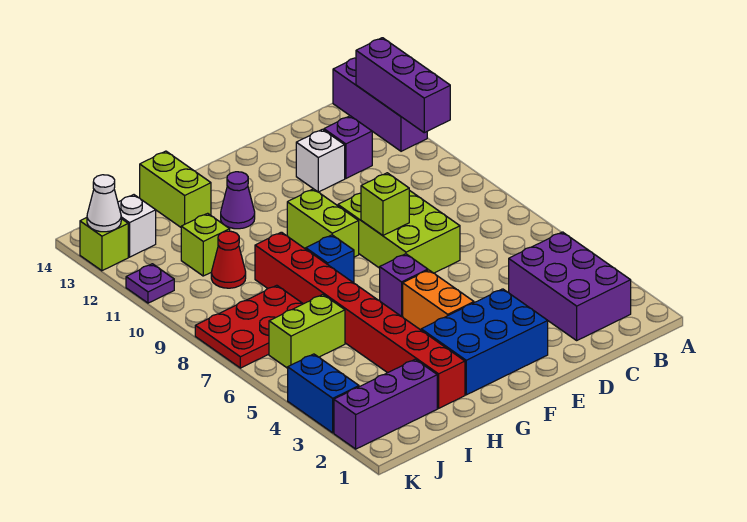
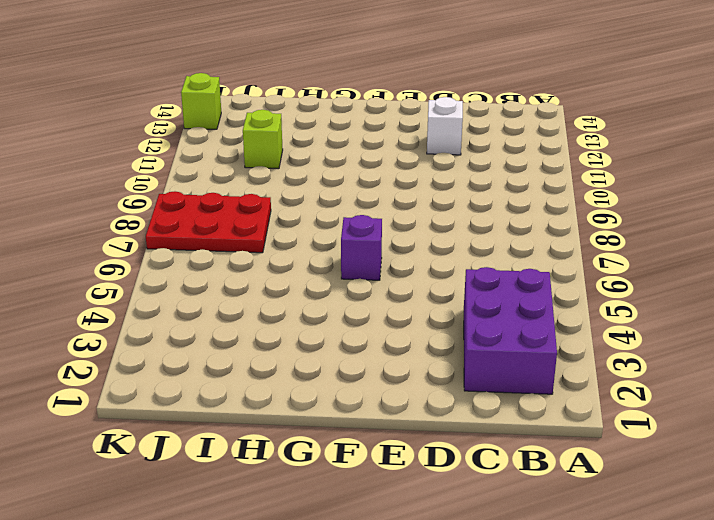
none -> purple 1x3 brick [333,58,427,151]
none -> purple 1x1 brick [324,116,372,178]
none -> lime 2x3 brick [338,190,460,273]

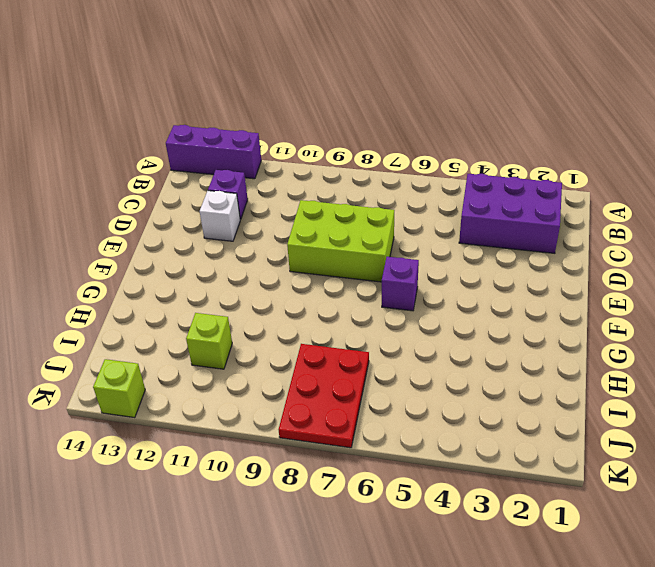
none -> blue 2x3 brick [421,289,548,395]
none -> orange 1x2 brick [403,270,474,330]
none -> lime 1x2 brick [287,189,359,257]

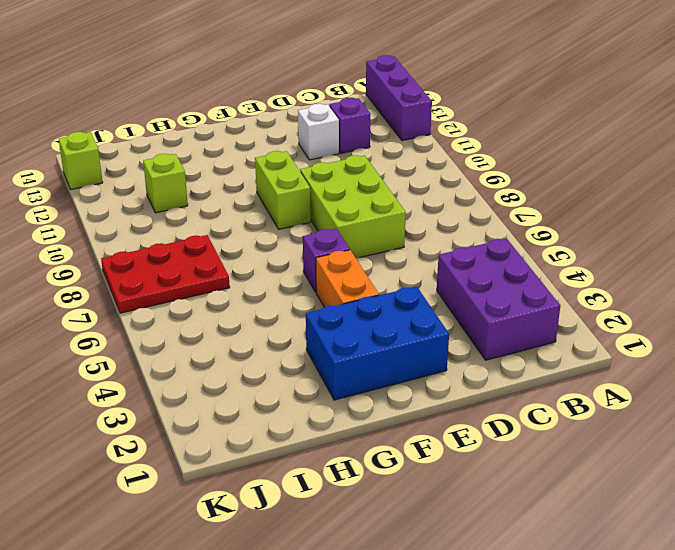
none -> blue 1x1 brick [306,235,354,283]
none -> purple 1x1 cone [221,172,255,229]
none -> red 1x8 brick [255,232,465,408]

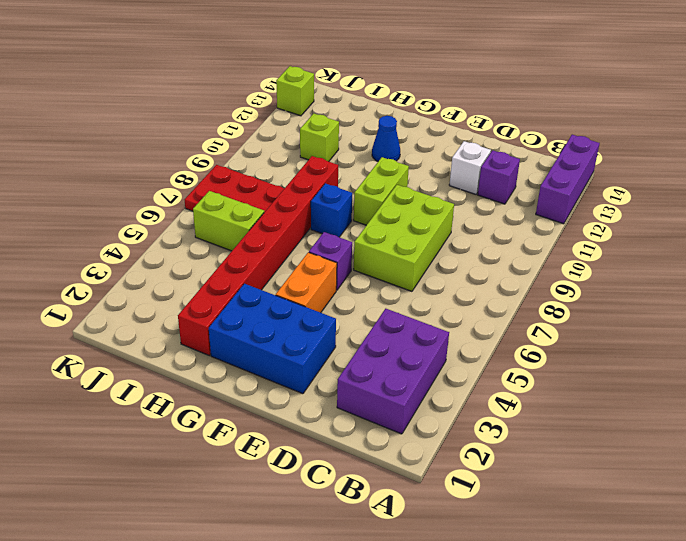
blue 1x1 cone [372,116,400,161] -> purple 1x1 cone [221,172,255,229]
none -> lime 1x2 brick [140,151,211,227]
none -> purple 1x3 brick [334,359,437,449]
none -> red 1x1 cone [211,231,246,288]

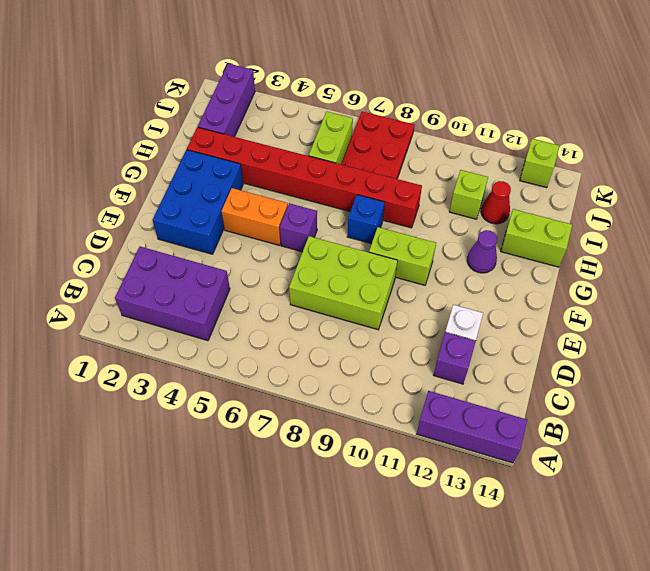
red 1x1 cone [481,181,511,224] -> red 1x1 cone moved to [211,231,246,288]
none -> white 1x1 brick [118,195,156,257]
none -> blue 1x2 brick [288,354,359,433]
none -> purple 1x1 plate [126,264,174,303]

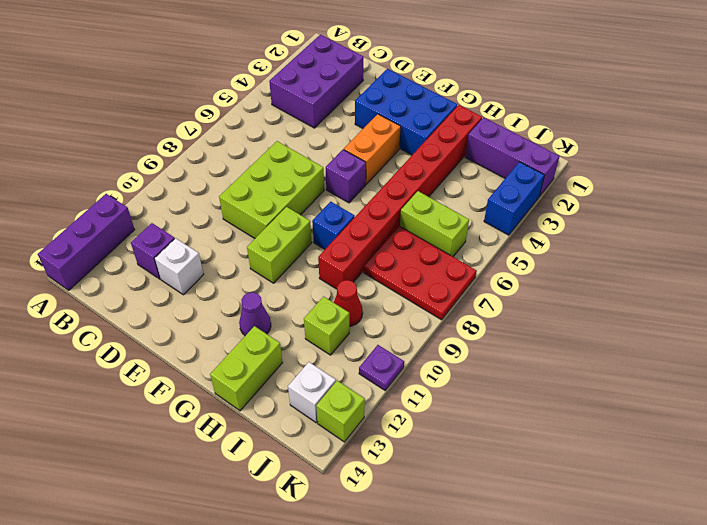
none -> purple 1x3 brick [356,38,450,133]
none -> lime 1x1 brick [361,173,409,235]
none -> white 1x1 cone [87,175,121,232]

